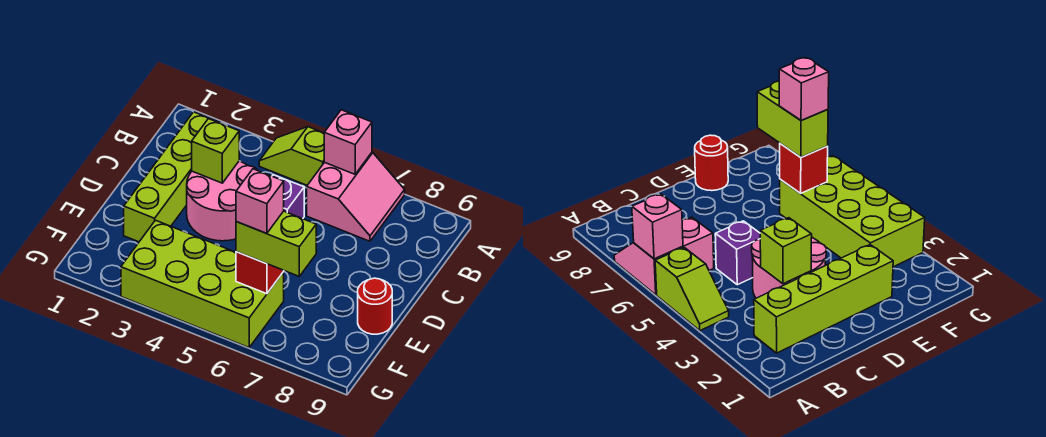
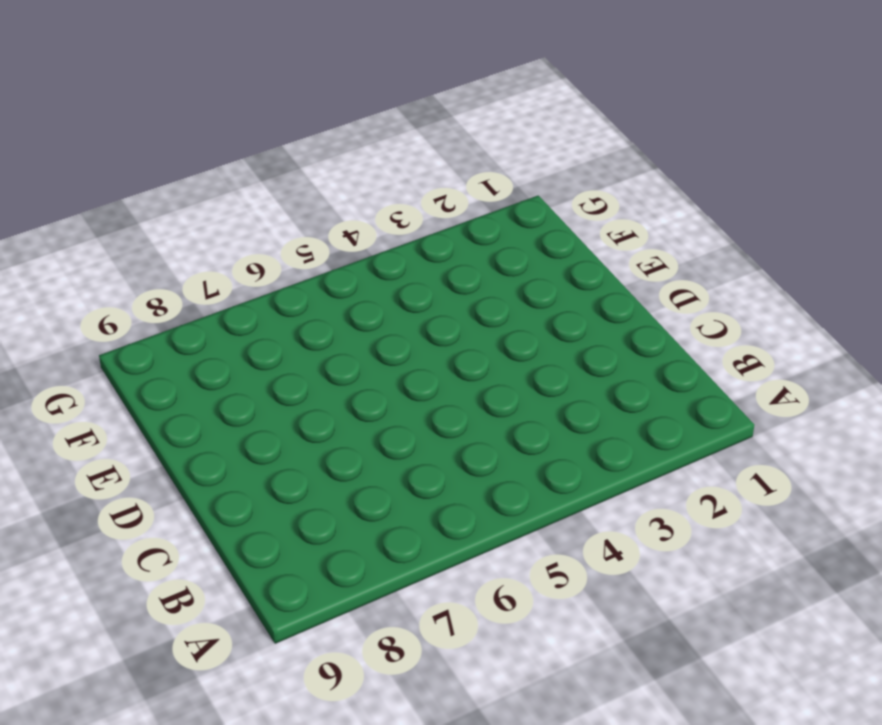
none -> lime 1x2 slope [259,127,324,185]
none -> pink 2x2 slope [307,152,405,241]
none -> lime 1x4 brick [124,112,224,242]

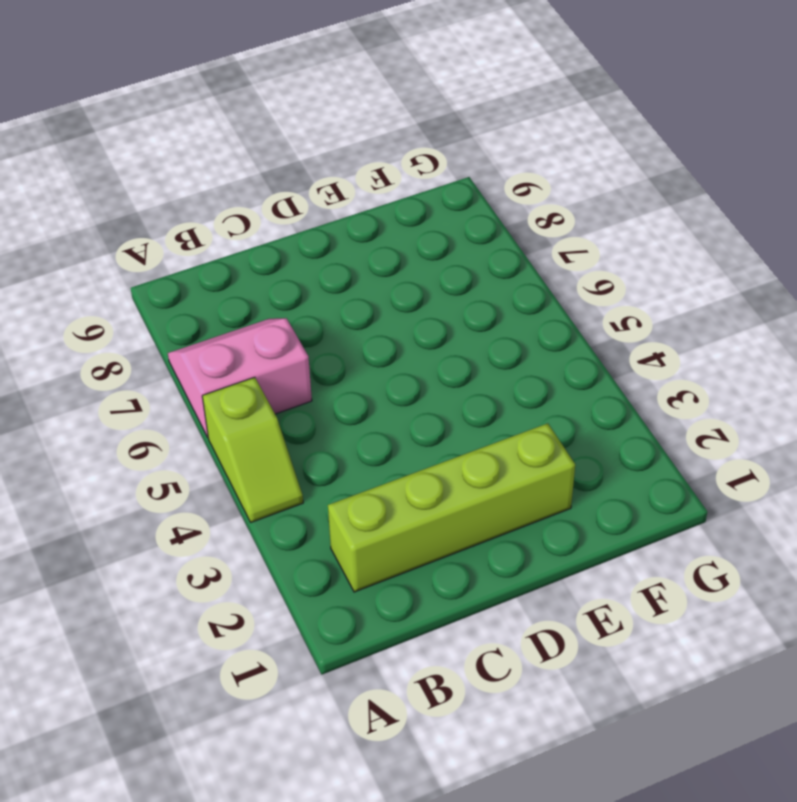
none -> pink 2x2 round brick [187,161,257,241]
none -> purple 1x1 brick [272,175,304,219]
none -> red 1x1 round brick [358,278,392,334]

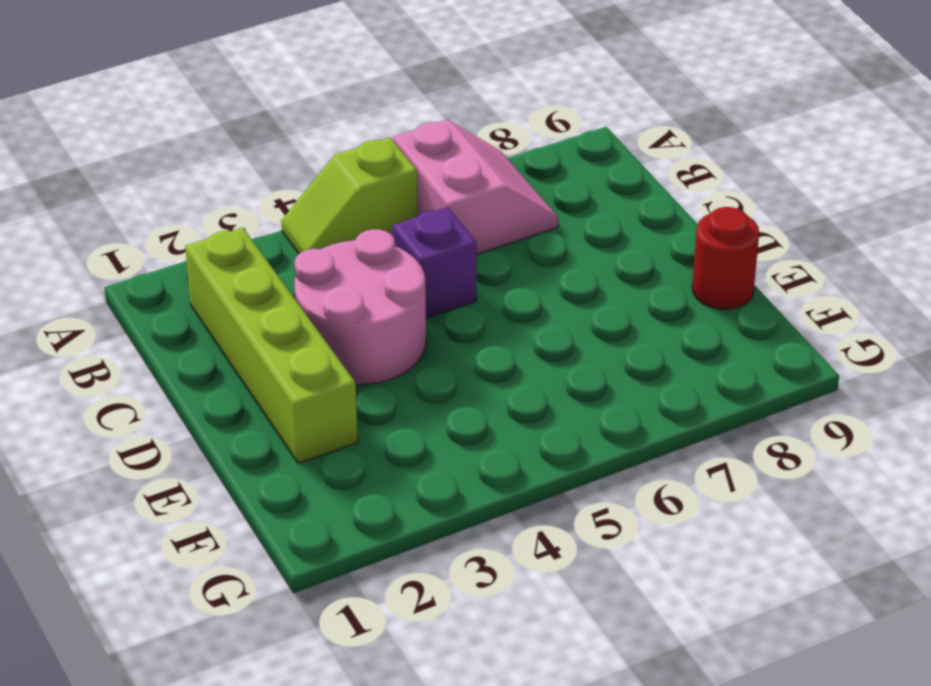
none -> lime 2x4 brick [121,220,284,348]
none -> pink 1x1 brick [324,110,372,174]
none -> lime 1x1 brick [192,119,239,183]

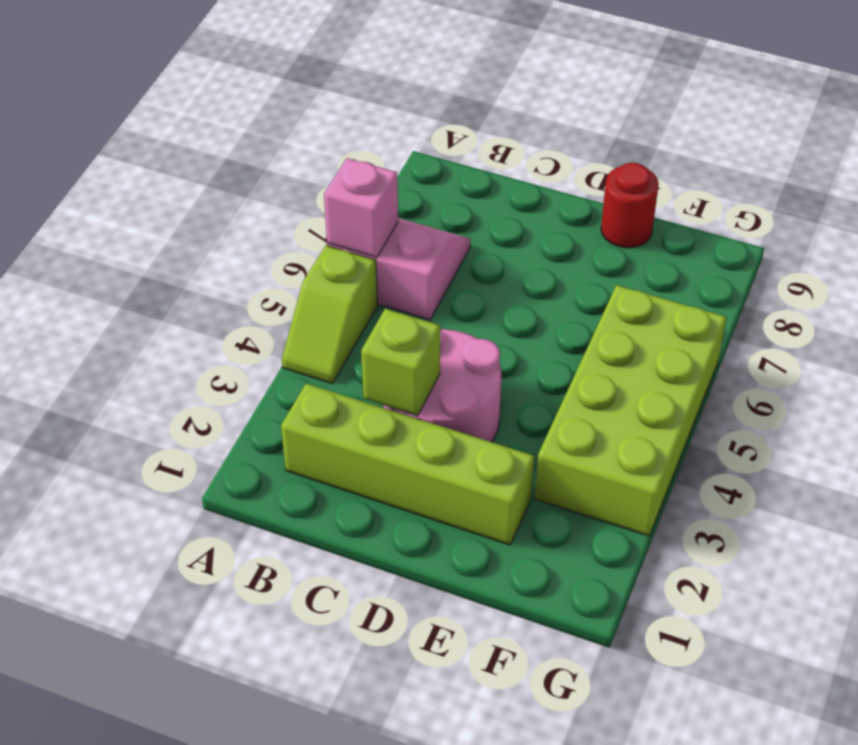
none -> purple 1x1 brick [272,175,304,219]
none -> red 1x1 brick [236,252,284,294]
none -> lime 1x2 brick [236,211,316,276]

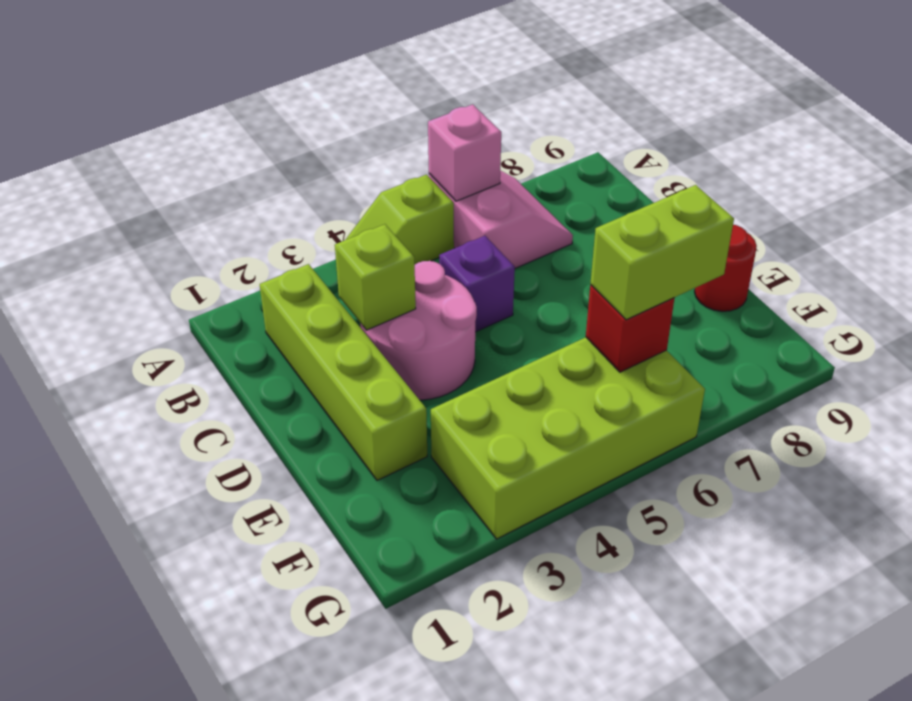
none -> pink 1x1 brick [236,169,284,234]

